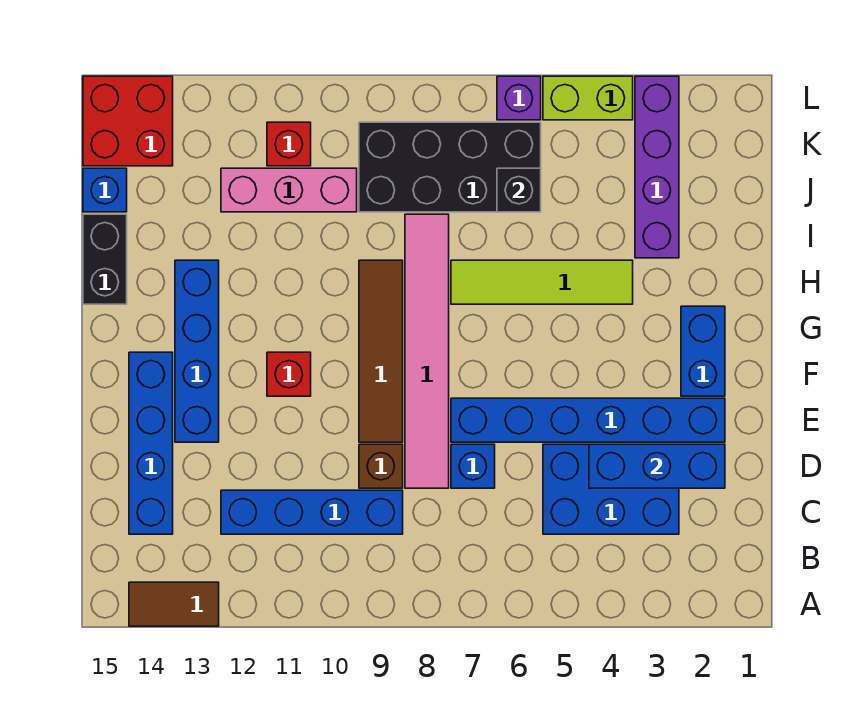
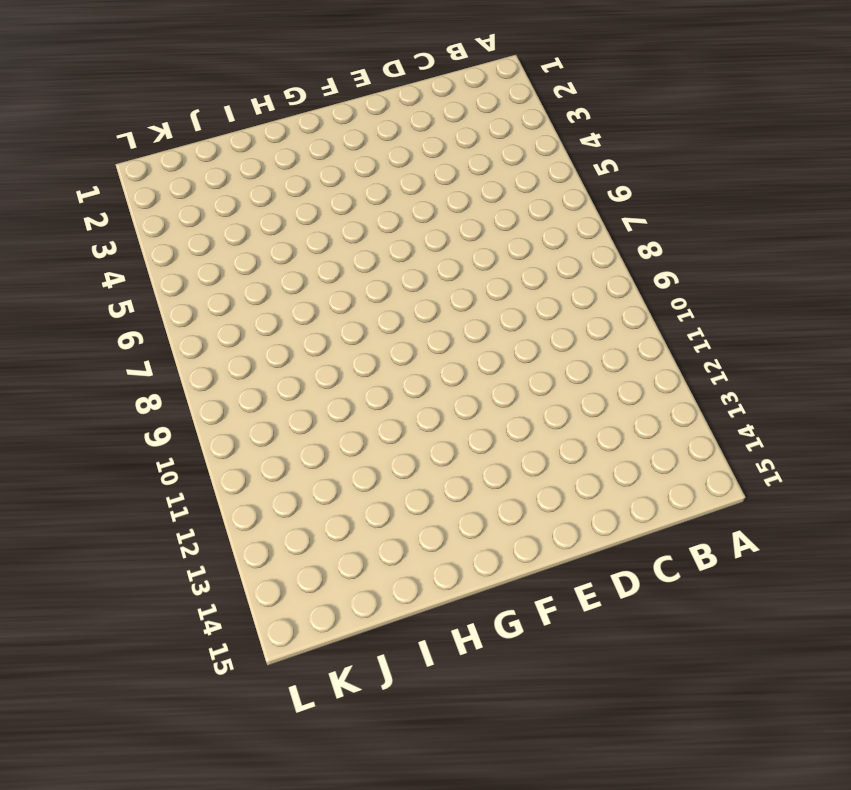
none -> brown 1x2 tile [129,582,219,626]
none -> blue 2x3 brick [543,444,679,534]
none -> blue 1x4 brick [221,490,403,534]

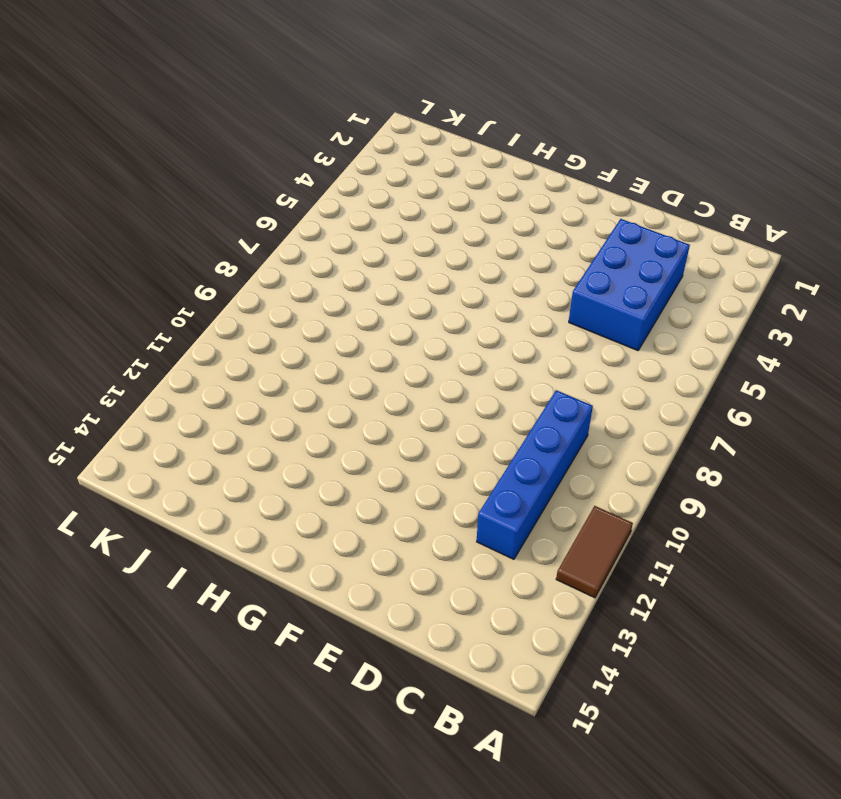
brown 1x2 tile [556,506,633,598] -> brown 1x2 tile moved to [129,582,219,626]
none -> blue 1x4 brick [129,352,173,534]
none -> blue 1x1 brick [451,444,495,488]
none -> pink 1x6 tile [405,214,449,488]

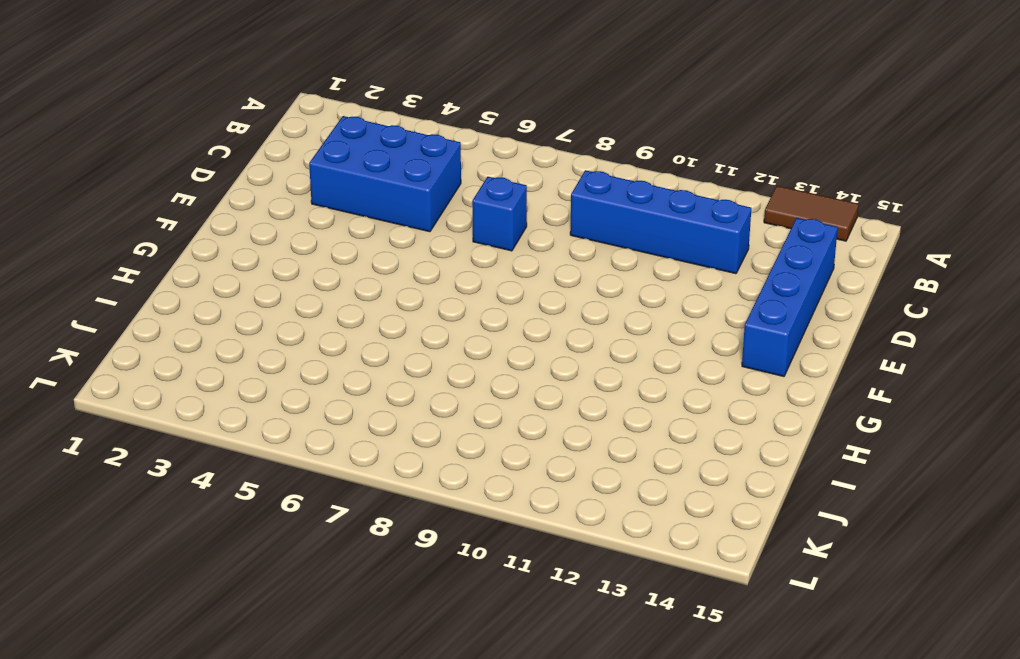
none -> pink 1x6 tile [405,214,449,488]
none -> brown 1x1 brick [359,444,403,488]
none -> blue 1x6 brick [451,398,725,442]

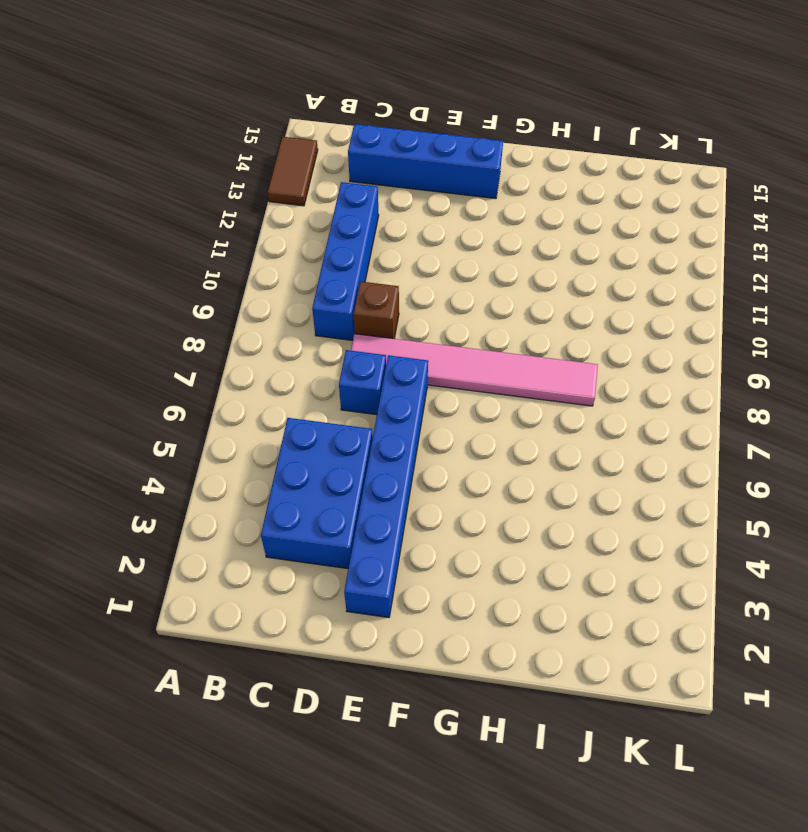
none -> brown 1x4 tile [359,260,403,442]
none -> blue 1x4 brick [175,260,219,442]
none -> blue 1x2 brick [681,306,725,396]

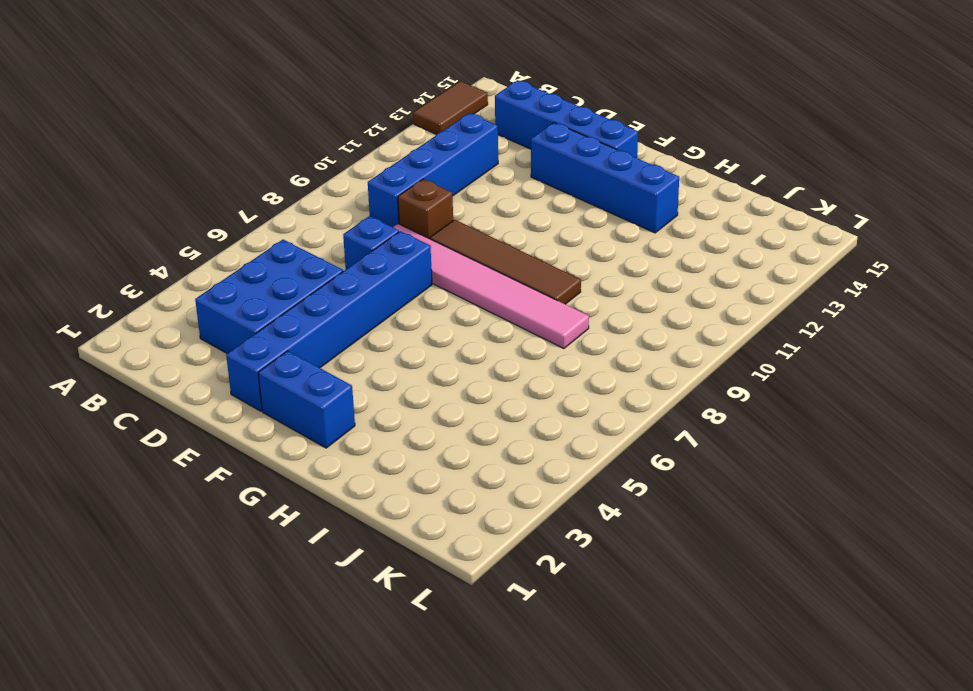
none -> red 1x1 brick [267,352,311,396]
none -> lime 1x4 tile [451,260,633,304]
none -> black 1x2 brick [83,214,127,304]

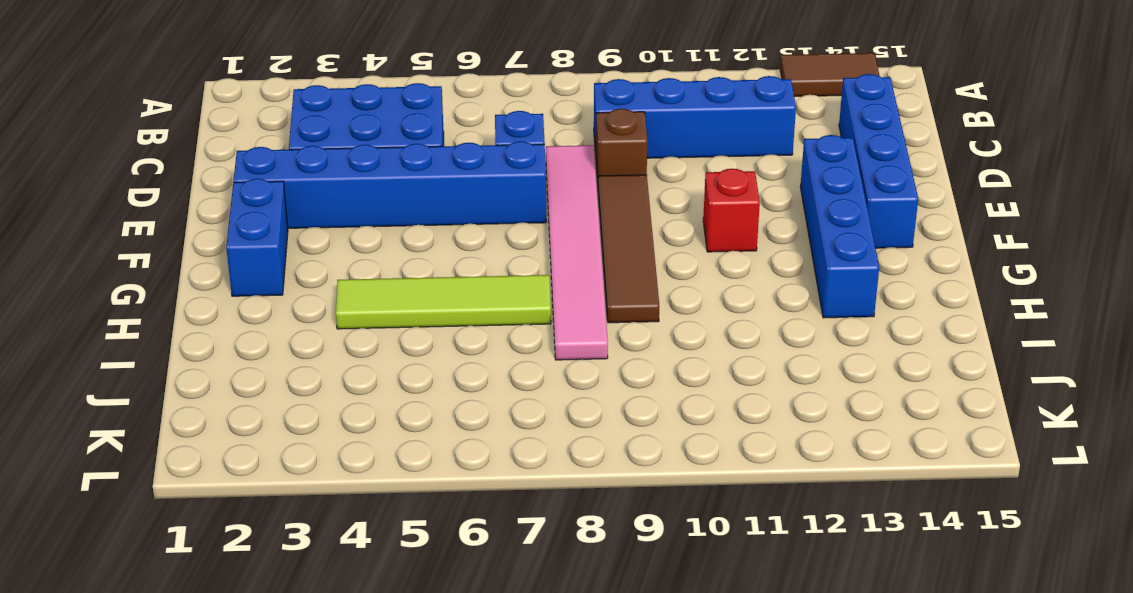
none -> black 1x2 brick [83,214,127,304]
none -> purple 1x4 brick [635,76,679,258]
none -> black 2x4 brick [359,122,541,212]

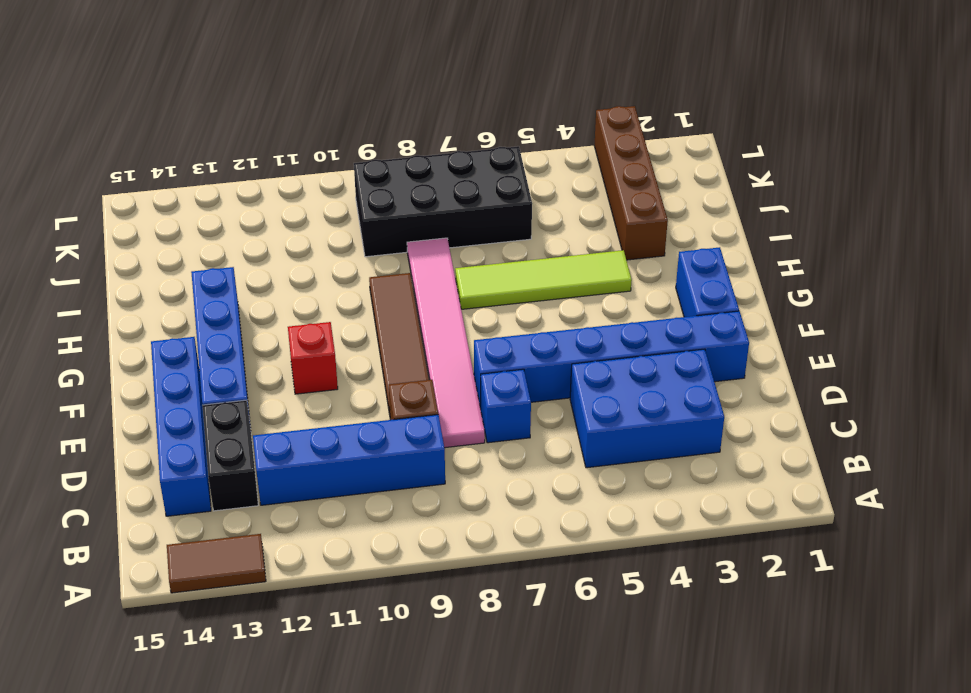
black 1x2 brick [202,400,258,511] -> black 1x2 brick moved to [83,214,127,304]
brown 1x4 brick [594,106,668,260] -> purple 1x4 brick [635,76,679,258]
none -> pink 1x3 brick [221,168,357,212]
none -> blue 1x1 brick [83,168,127,212]
none -> red 1x1 brick [267,122,311,166]

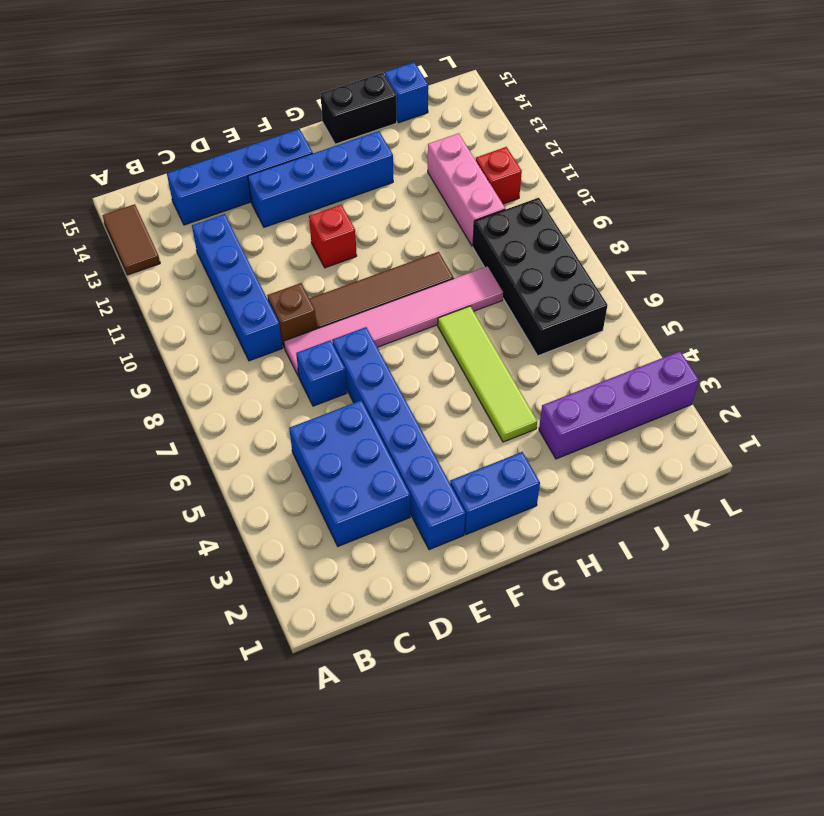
none -> red 2x2 brick [83,76,173,166]
none -> lime 1x2 brick [543,76,633,120]
none -> purple 1x1 brick [497,76,541,120]

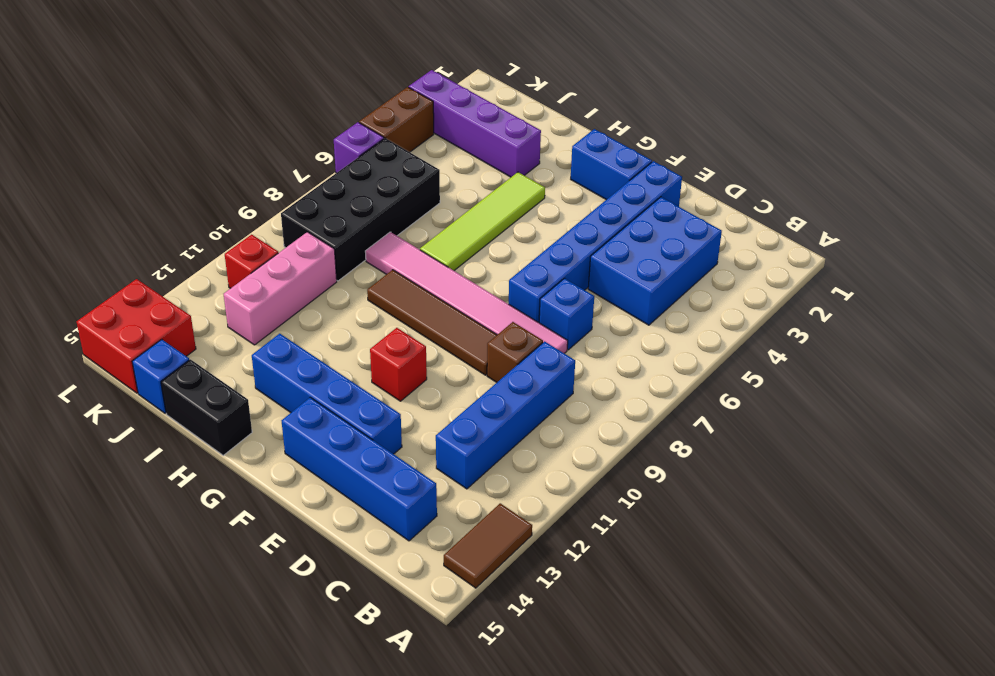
brown 1x2 brick [359,87,434,152] -> lime 1x2 brick [543,76,633,120]
none -> blue 1x3 brick [589,444,725,488]
none -> black 1x1 brick [497,168,541,212]

